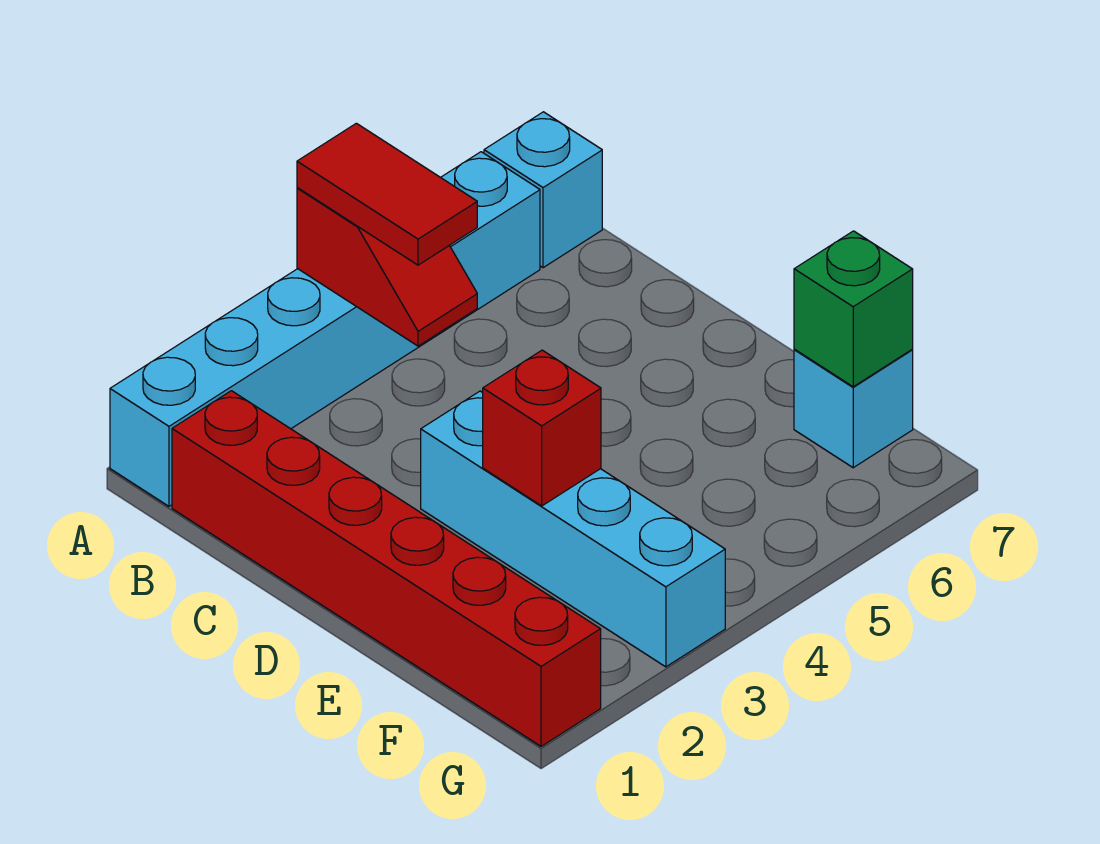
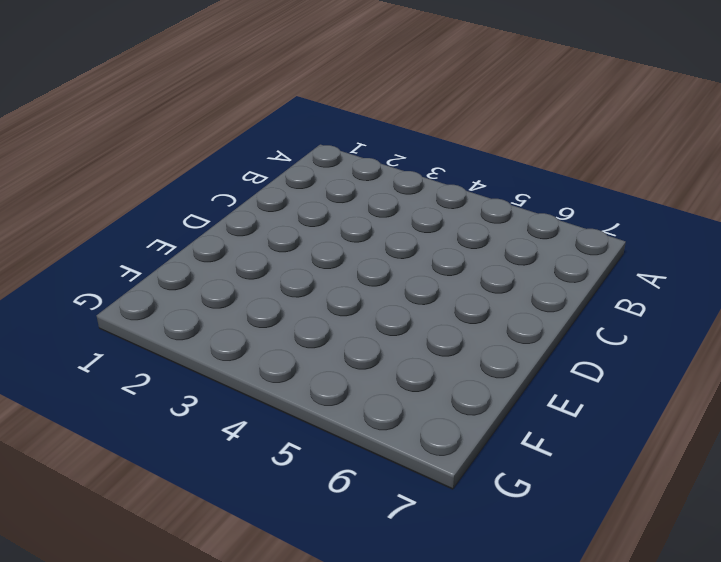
none -> cyan 1x6 brick [110,152,540,506]
none -> cyan 1x1 brick [484,112,602,268]

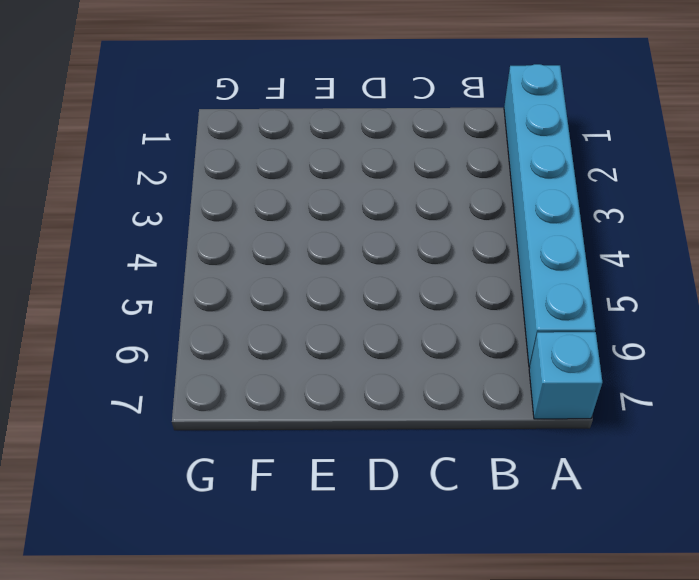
none -> red 1x6 brick [172,391,601,746]
none -> cyan 1x4 brick [421,391,725,667]

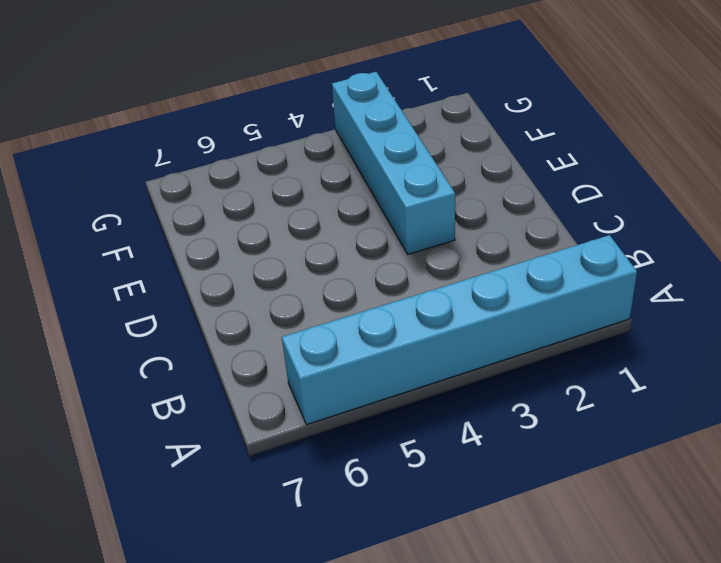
none -> cyan 1x1 brick [484,112,602,268]
none -> red 1x6 brick [172,391,601,746]

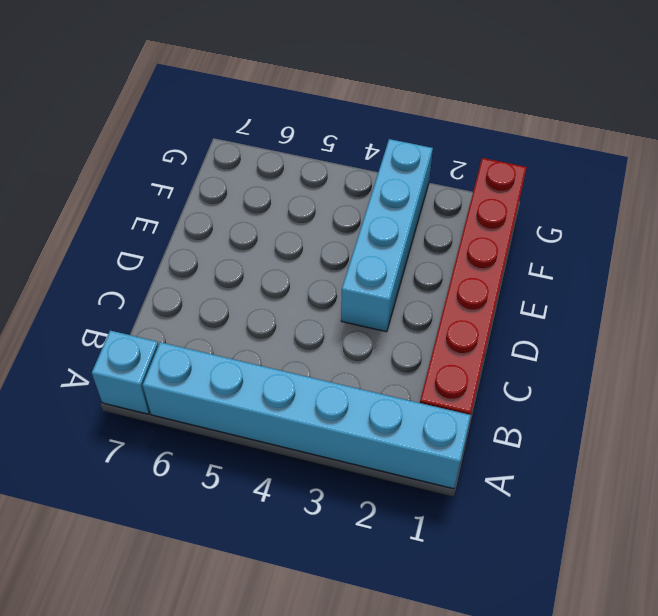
none -> cyan 1x1 brick [794,349,913,468]
none -> red 1x2 slope [297,188,477,346]

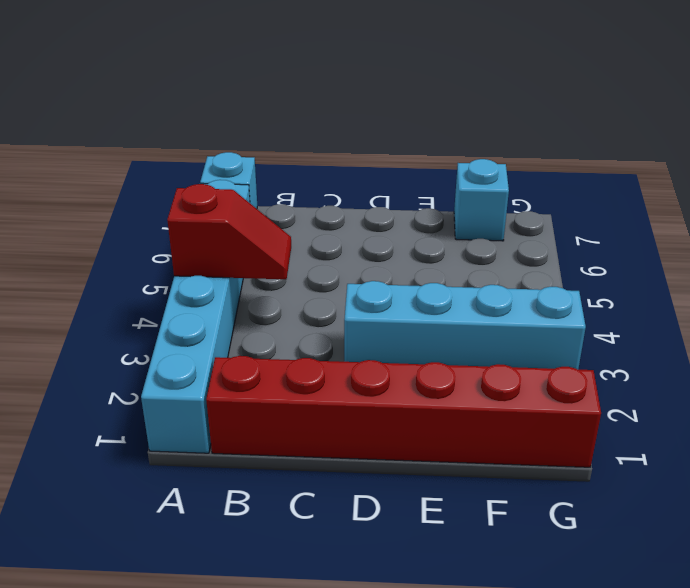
none -> red 1x1 brick [483,350,601,506]
none -> green 1x1 brick [794,231,913,387]

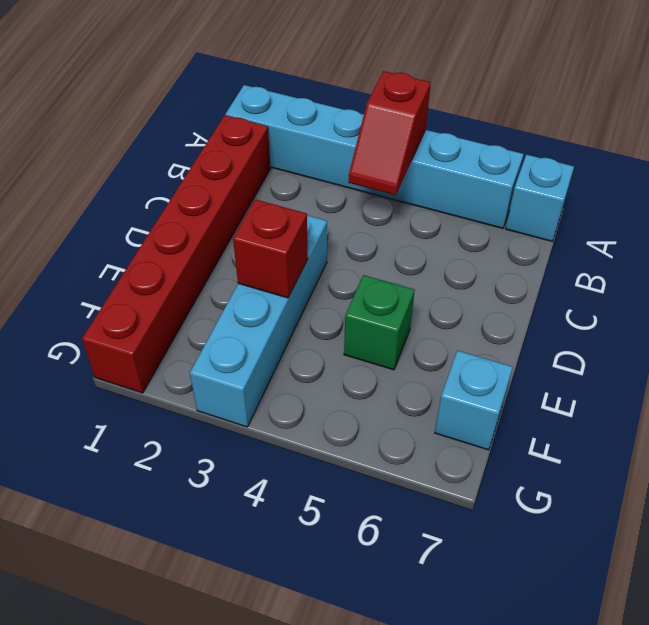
green 1x1 brick [344,275,415,370] -> green 1x1 brick moved to [794,231,913,387]
none -> red 1x2 tile [297,123,477,265]

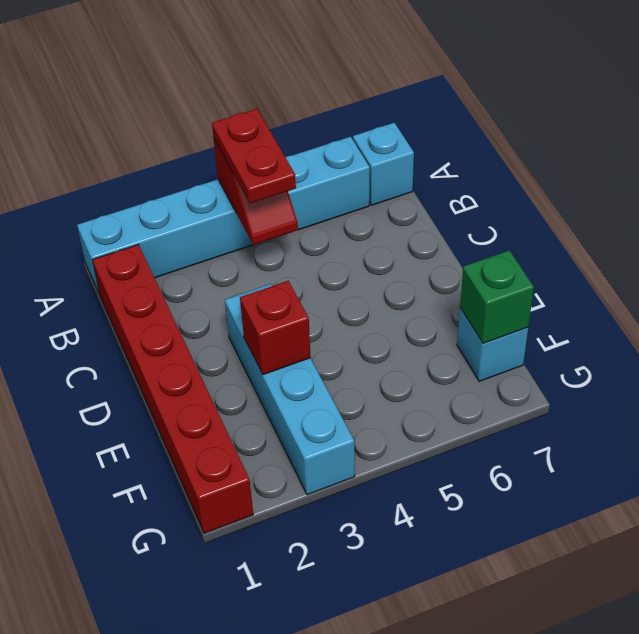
red 1x2 plate [212,109,296,203] -> red 1x2 tile [297,123,477,265]

